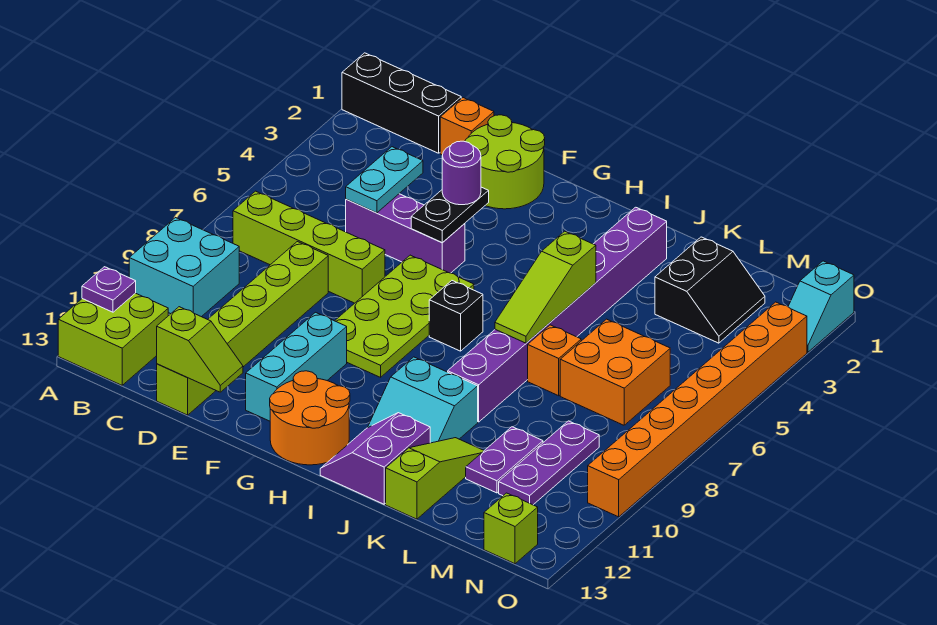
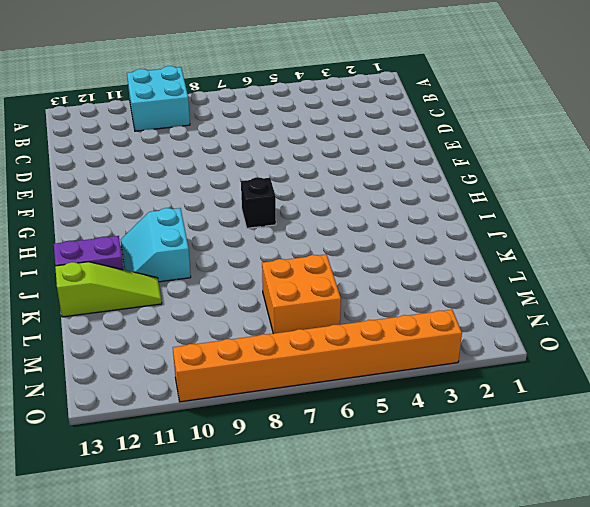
none -> black 1x3 brick [342,53,461,153]
none -> lime 2x2 brick [58,293,168,385]
none -> lime 1x4 brick [233,191,385,303]
none -> orange 1x1 brick [440,98,494,155]

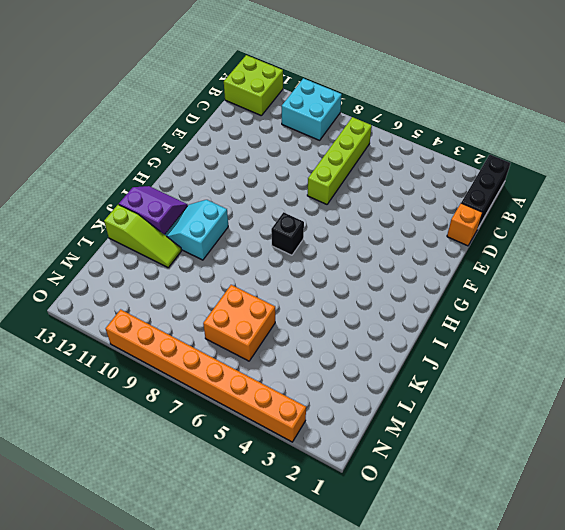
none -> purple 1x3 brick [346,194,465,273]
none -> lime 1x6 brick [157,242,328,415]
none -> lime 2x2 round brick [465,115,545,209]
none -> lime 2x4 plate [335,255,474,377]

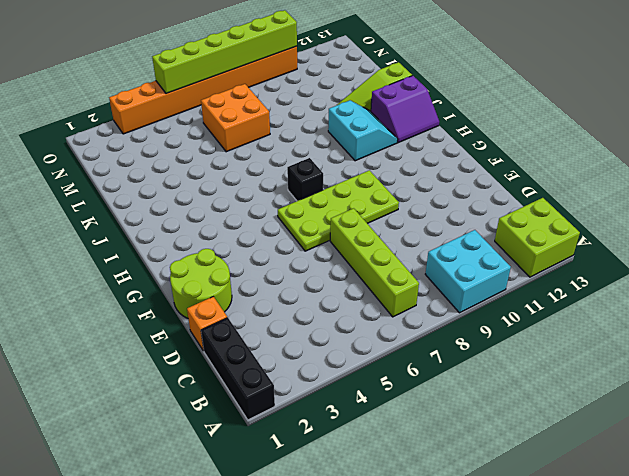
lime 1x6 brick [152,10,297,94] -> lime 1x6 brick moved to [157,242,328,415]
none -> purple 1x3 brick [346,194,465,273]
none -> cyan 1x3 brick [246,312,347,421]
none -> orange 2x2 round brick [270,371,350,465]
none -> purple 1x8 brick [448,207,667,422]

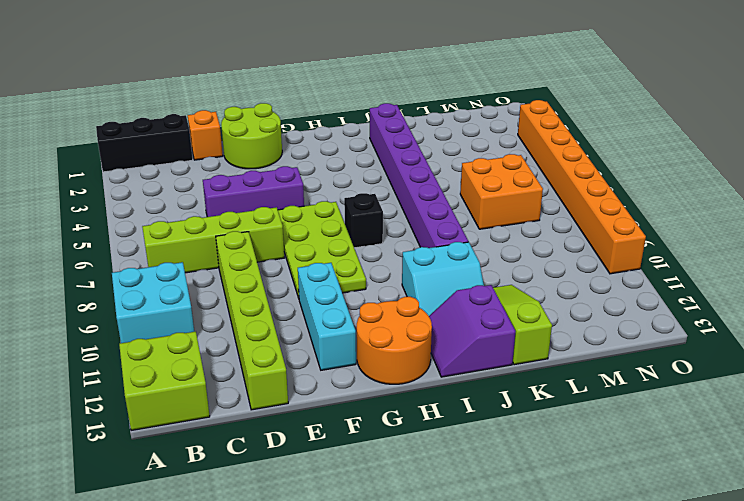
none -> orange 1x1 brick [528,325,581,396]
none -> black 2x2 slope [655,237,765,343]
none -> purple 1x2 plate [466,427,543,493]
none -> purple 1x3 plate [499,421,599,505]

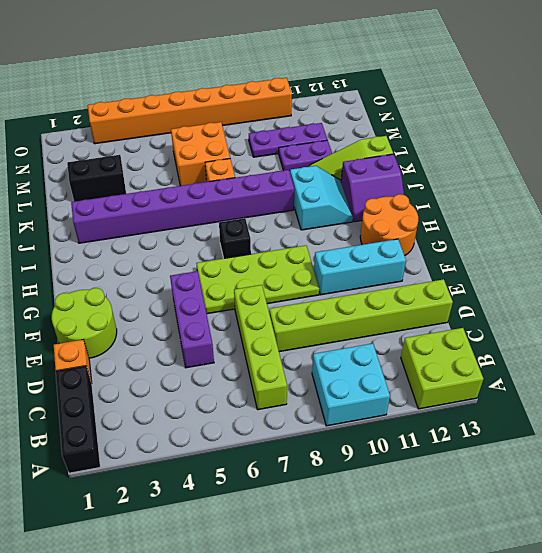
none -> lime 1x1 brick [484,493,538,564]
none -> cyan 1x2 slope [788,261,854,352]
none -> purple 1x1 plate [82,267,136,312]
none -> cyan 1x2 plate [346,147,423,213]

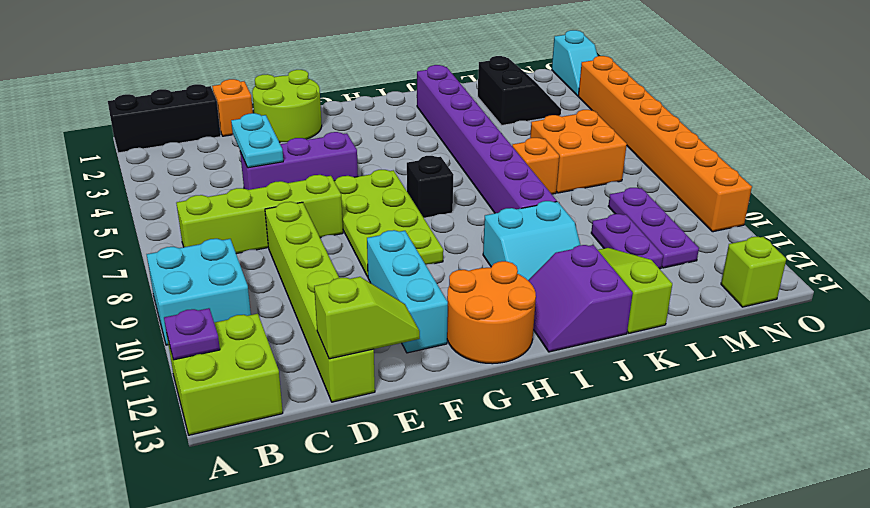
none -> black 1x2 plate [411,187,489,243]
none -> lime 1x3 slope [495,231,596,343]
none -> purple 1x1 round brick [442,141,481,205]

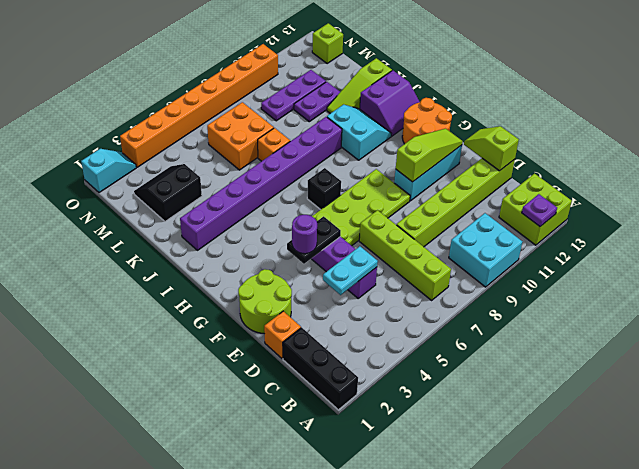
lime 1x3 slope [396,129,463,182] -> lime 1x3 slope moved to [495,231,596,343]

